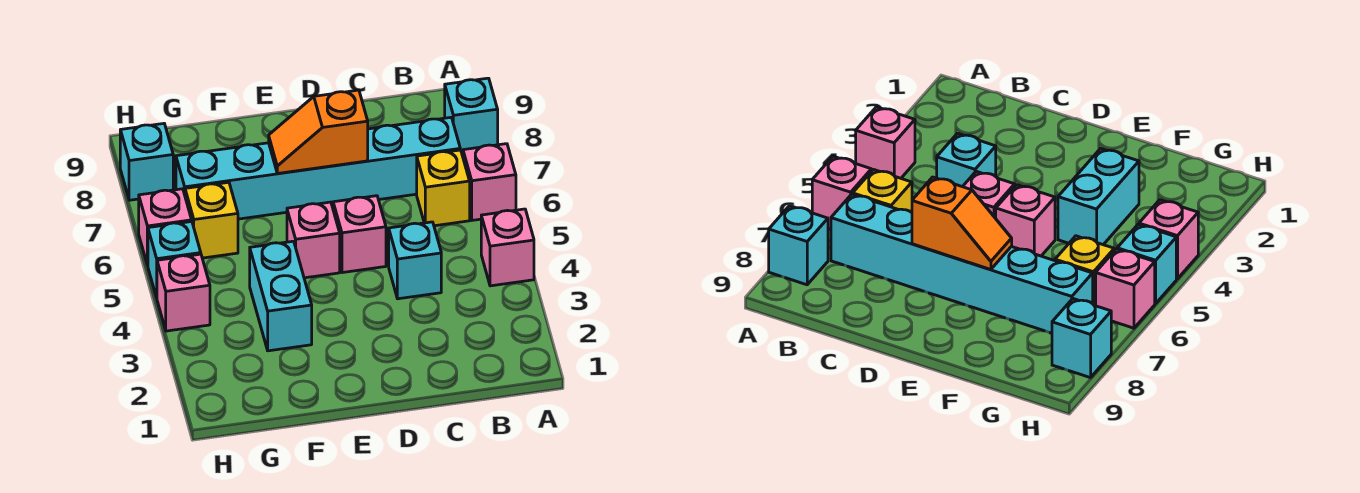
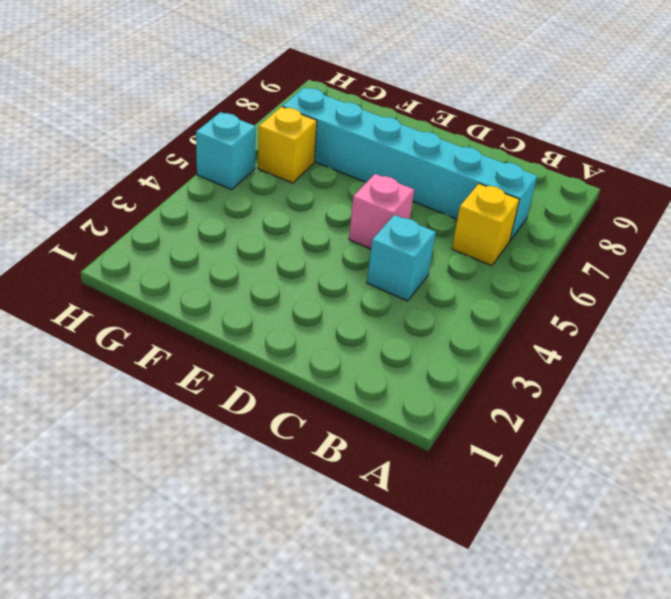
none -> pink 1x1 brick [481,209,534,286]
none -> pink 1x1 brick [463,144,516,220]
none -> cyan 1x1 brick [445,78,498,154]

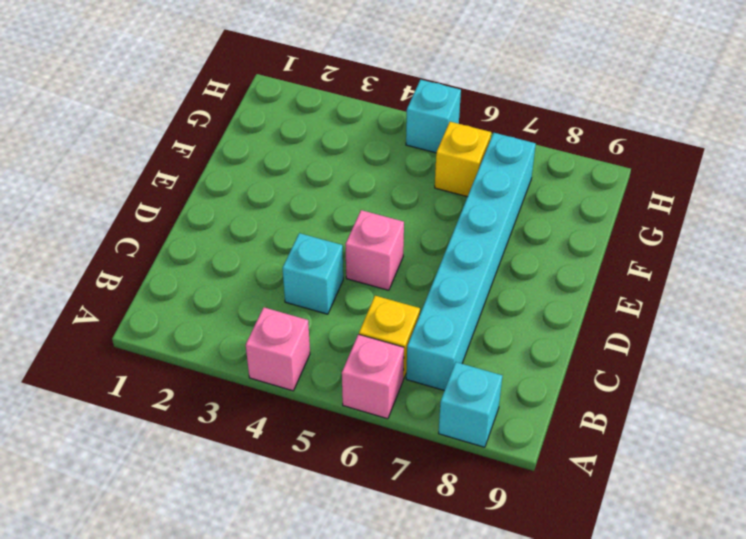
none -> pink 1x1 brick [287,202,340,278]
none -> cyan 1x2 brick [250,241,312,351]
none -> pink 1x1 brick [157,254,210,331]

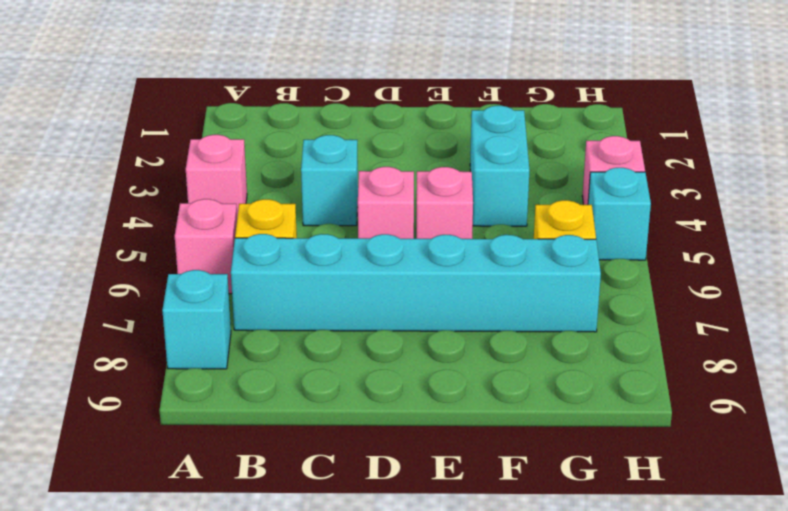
none -> pink 1x1 brick [139,189,192,265]
none -> cyan 1x1 brick [120,124,173,200]
none -> orange 1x2 slope [269,90,368,173]

